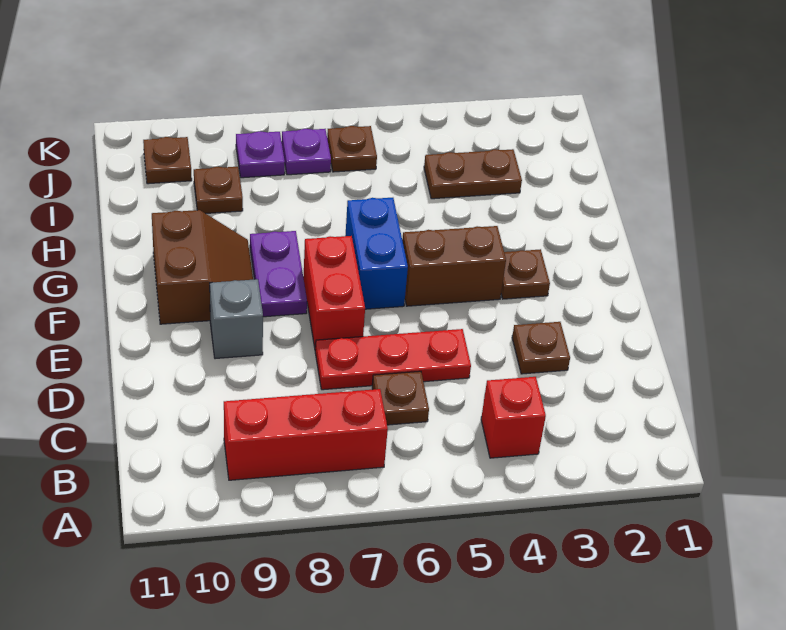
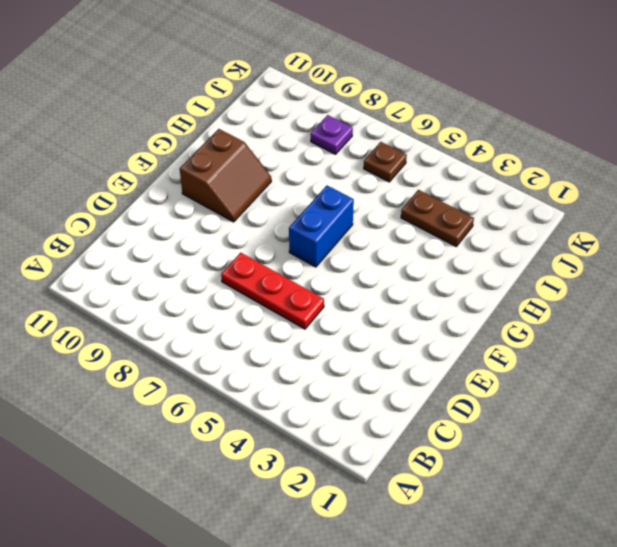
none -> red 1x1 brick [481,377,546,458]
none -> red 1x3 brick [224,389,388,480]
none -> brown 1x1 plate [372,371,429,425]

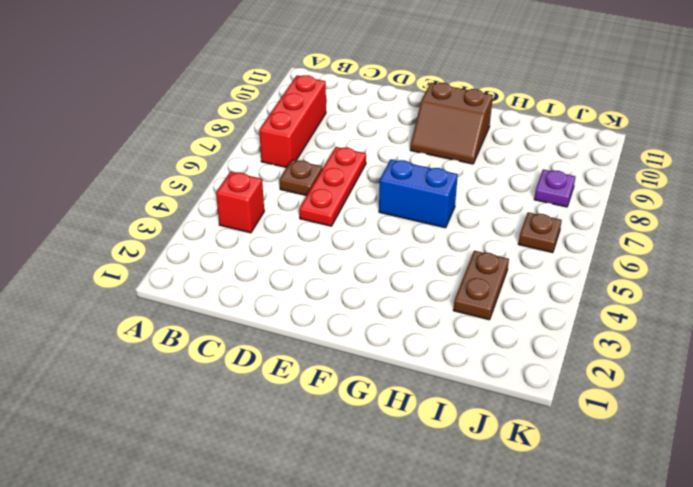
none -> brown 1x1 plate [512,322,570,374]
none -> red 1x2 brick [303,236,365,350]
none -> grey 1x1 brick [210,279,263,359]

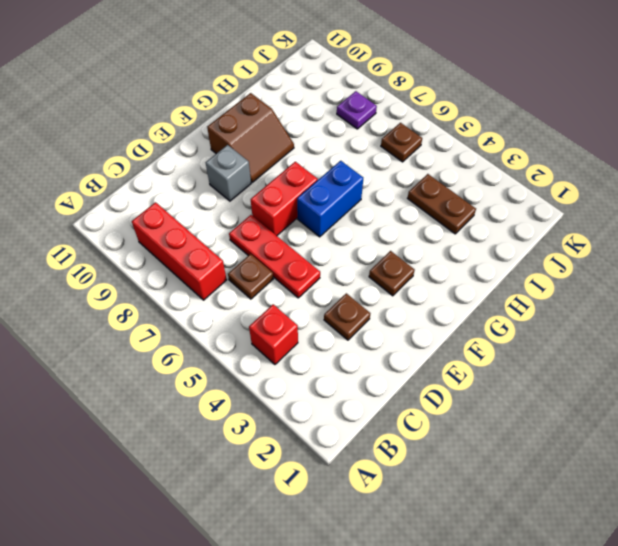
none -> brown 1x2 brick [402,226,506,306]
none -> purple 1x2 plate [250,231,307,317]
none -> brown 1x1 plate [194,167,243,214]

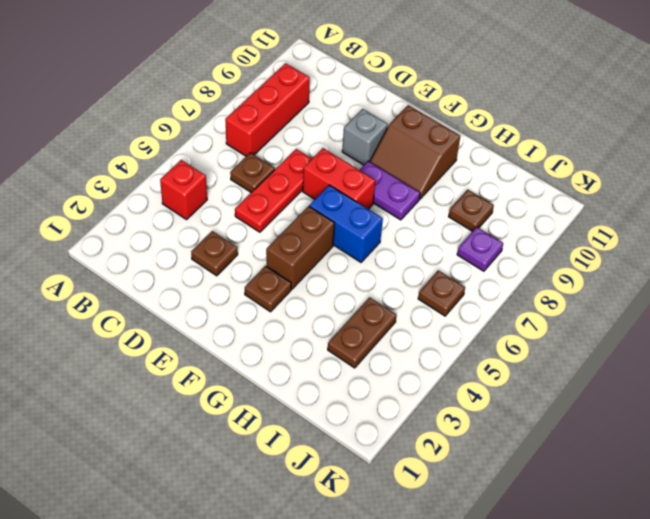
none -> purple 1x1 plate [282,129,331,175]
none -> brown 1x1 plate [143,137,192,184]

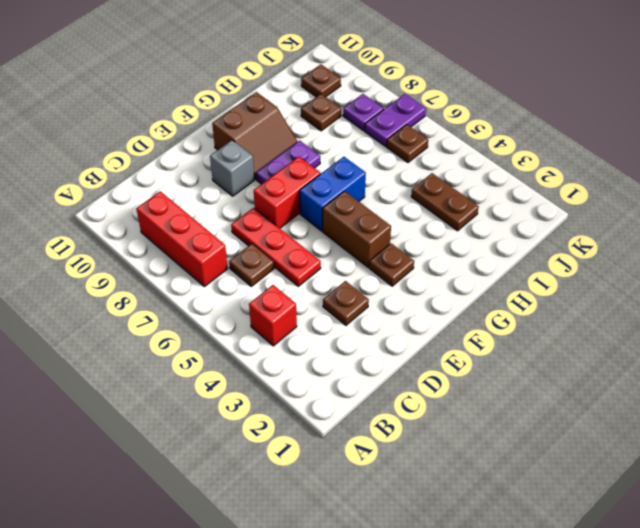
purple 1x2 plate [365,94,426,146] -> purple 1x1 plate [282,129,331,175]

